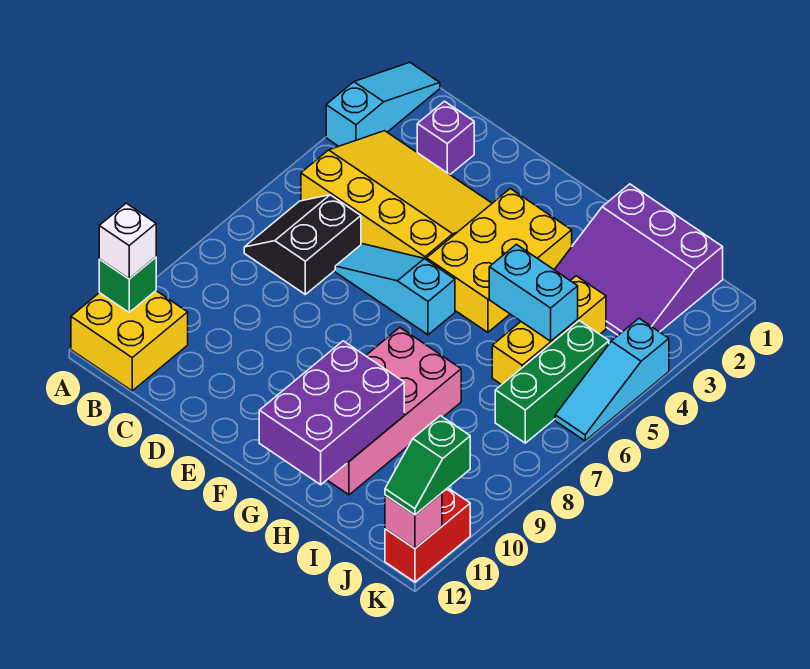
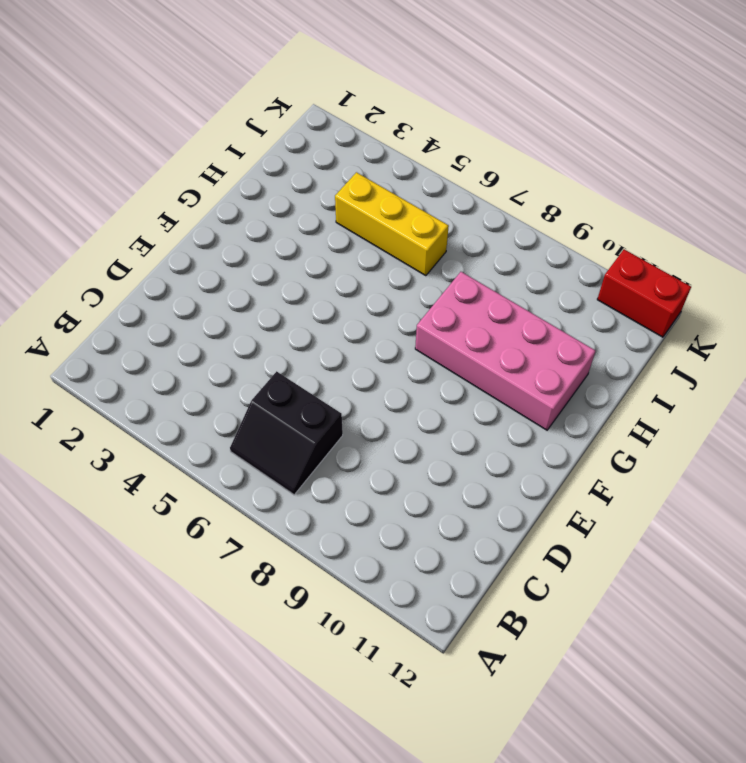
none -> cyan 1x3 slope [326,62,440,146]
none -> yellow 2x2 brick [71,291,188,391]
none -> yellow 3x4 slope [301,131,492,260]

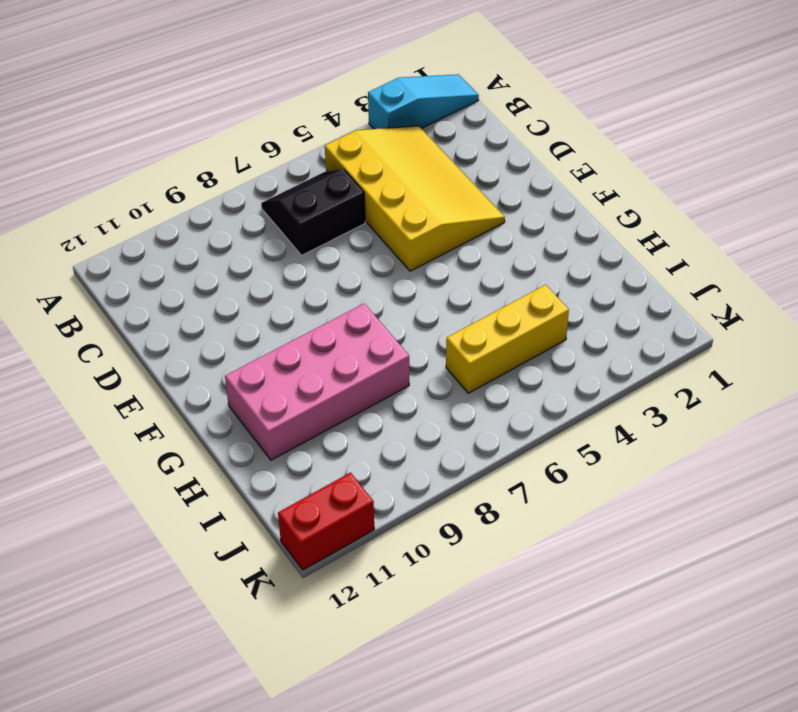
none -> yellow 2x2 brick [71,291,188,391]
none -> purple 1x1 brick [417,101,474,174]
none -> cyan 1x3 slope [335,244,455,335]

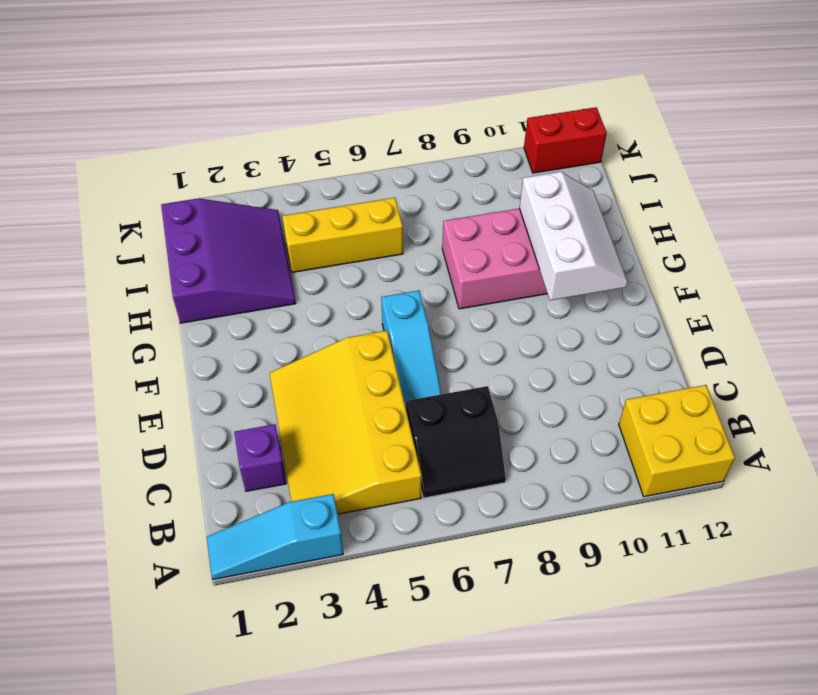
white 2x3 slope [519,172,628,300] -> purple 2x3 brick [259,341,404,485]
none -> yellow 2x3 brick [427,189,572,332]
none -> green 1x3 brick [495,321,609,443]
none -> cyan 1x3 slope [555,318,669,441]

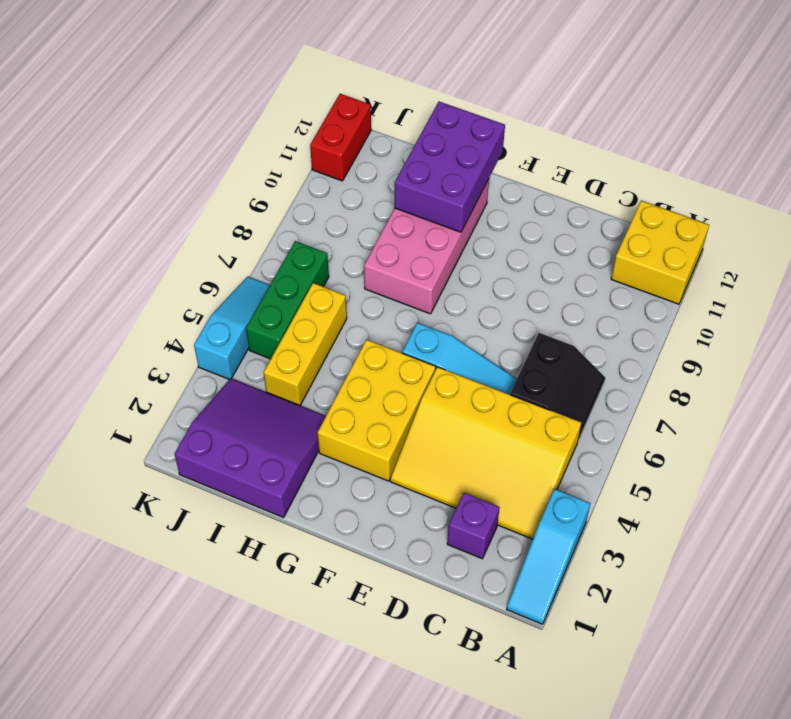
none -> green 1x1 brick [99,257,156,312]
none -> cyan 1x2 brick [489,244,578,341]
none -> pink 1x1 brick [385,493,442,548]

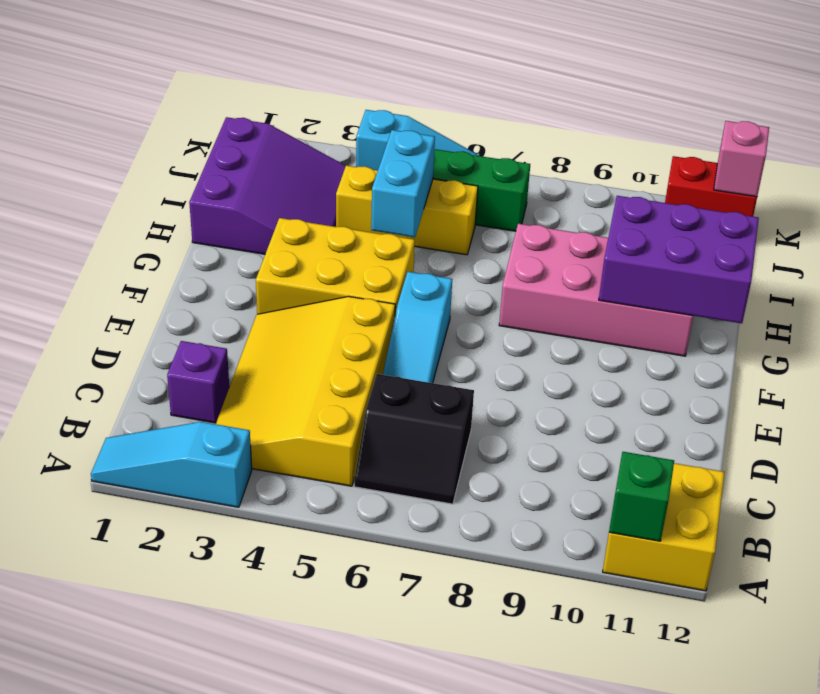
none -> white 1x1 brick [99,203,156,279]
none -> green 1x2 slope [385,416,470,515]

